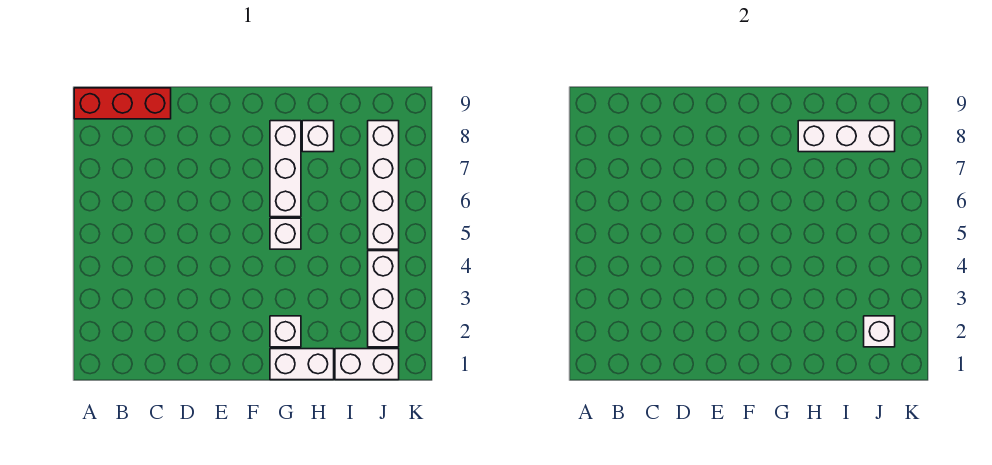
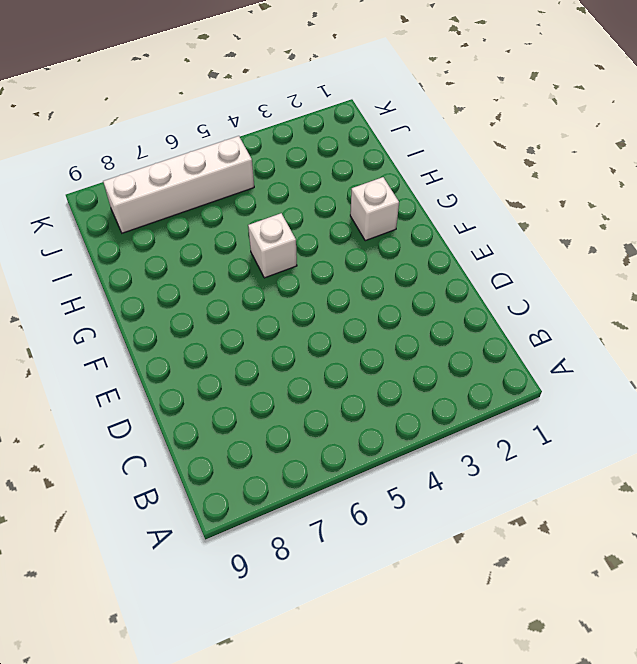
none -> red 1x3 brick [74,88,171,119]
none -> white 1x2 brick [270,349,334,380]

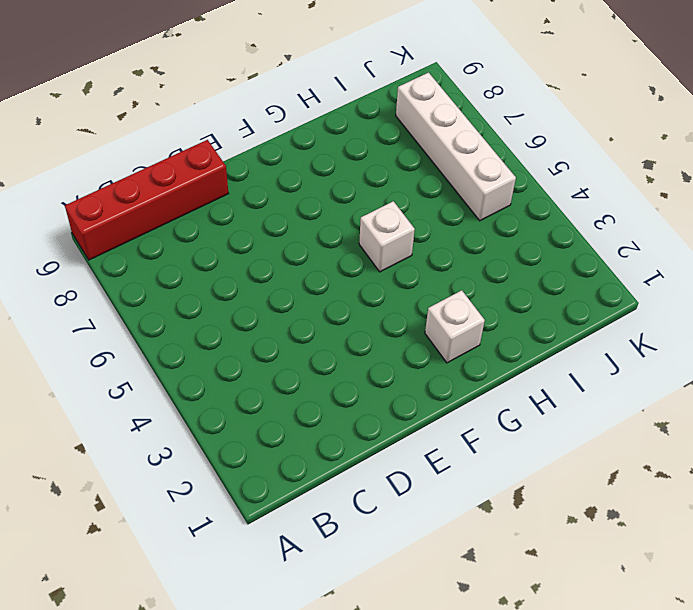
red 1x4 brick [65,140,229,260] -> red 1x3 brick [74,88,171,119]
none -> white 1x2 brick [270,349,334,380]
none -> white 1x3 brick [270,121,301,217]

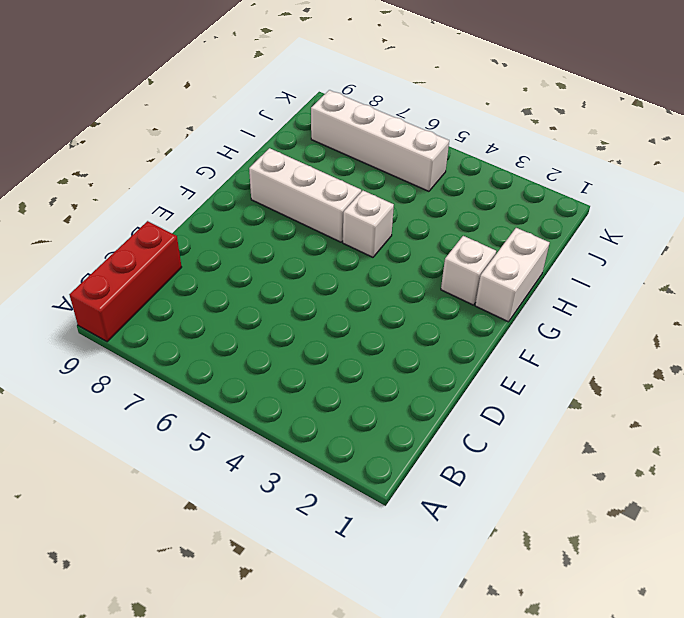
none -> white 1x1 brick [302,121,334,152]
none -> white 1x2 brick [335,349,399,380]

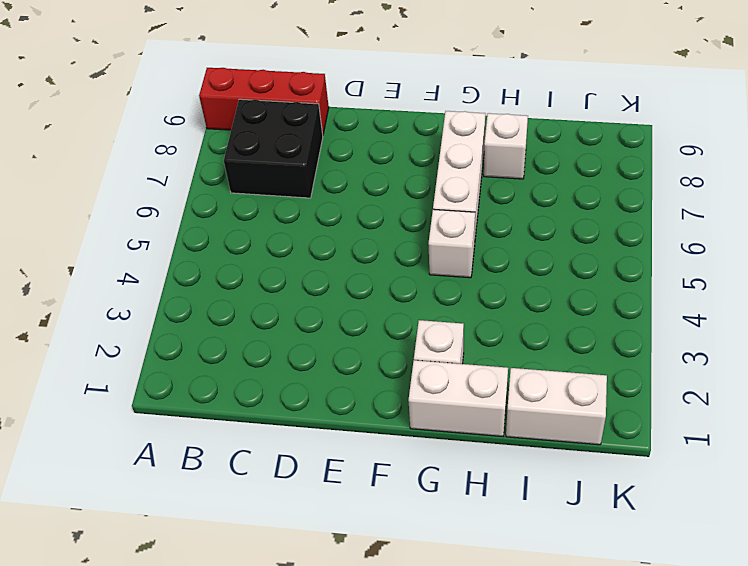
black 2x2 brick [224,99,323,198] -> none
none -> white 1x3 brick [368,251,399,347]
none -> white 1x4 brick [368,121,399,249]

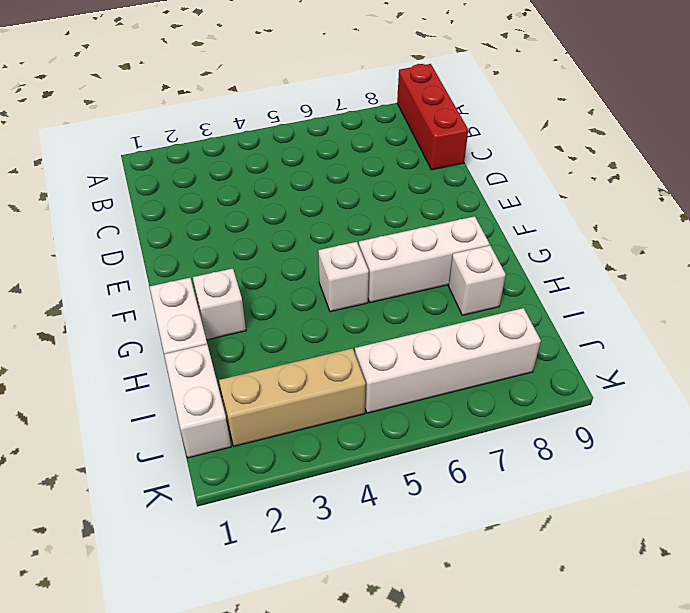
tan 1x3 brick [219,348,366,446] -> white 1x3 brick [368,251,399,347]
none -> white 1x3 brick [798,121,895,152]
none -> white 1x1 brick [864,316,895,347]

